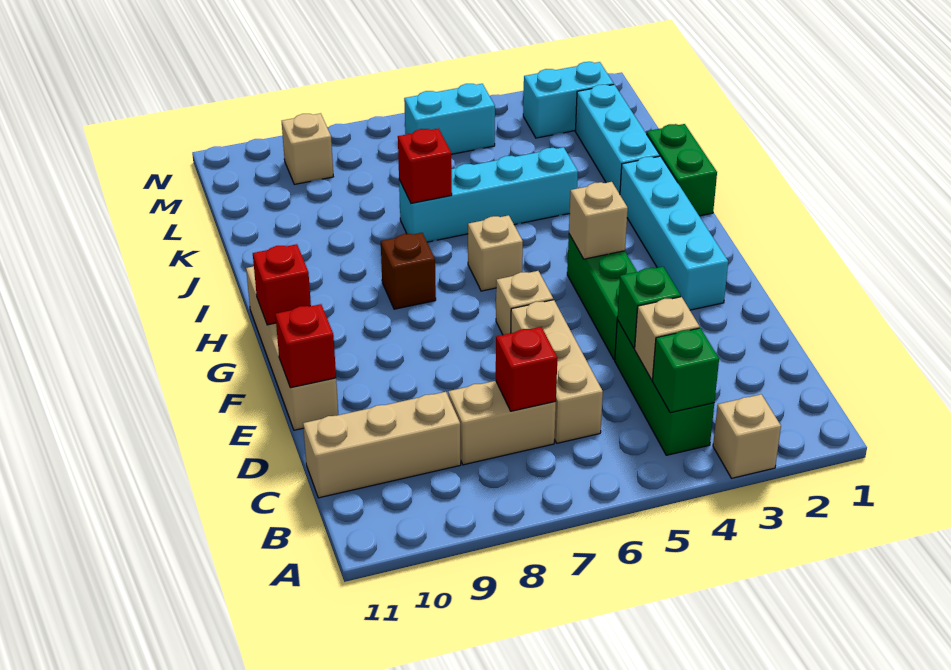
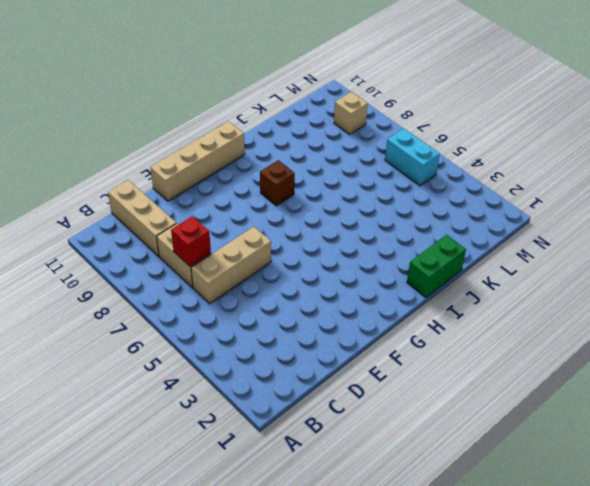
none -> tan 1x1 brick [713,394,781,478]
none -> green 1x3 brick [615,320,714,455]
none -> green 1x3 brick [567,234,637,360]

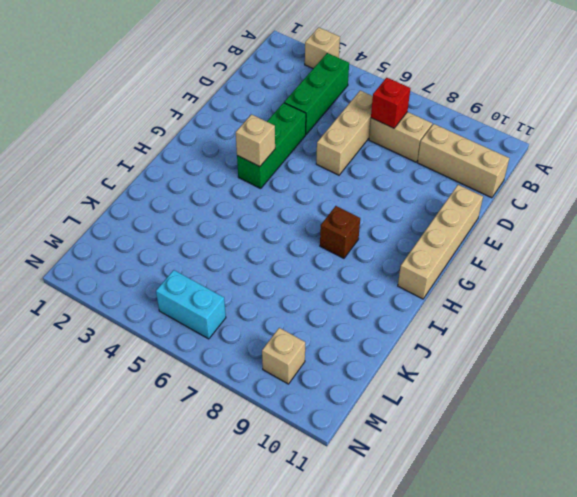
none -> cyan 1x4 brick [620,156,728,310]
none -> tan 1x1 brick [496,271,553,335]
none -> tan 1x1 brick [468,215,523,291]

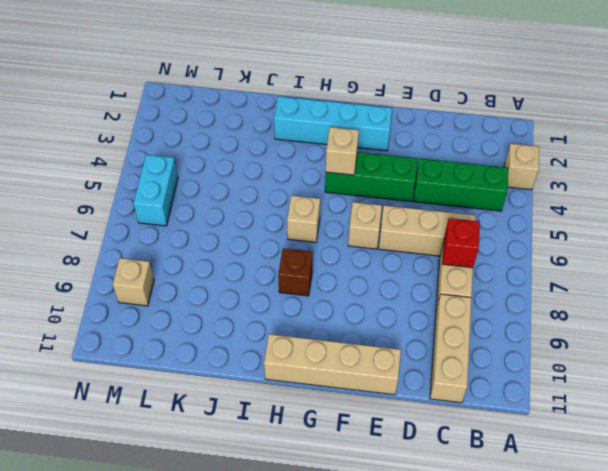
none -> green 1x2 brick [647,124,717,216]
none -> cyan 1x3 brick [575,84,660,194]
none -> cyan 1x4 brick [399,147,578,242]

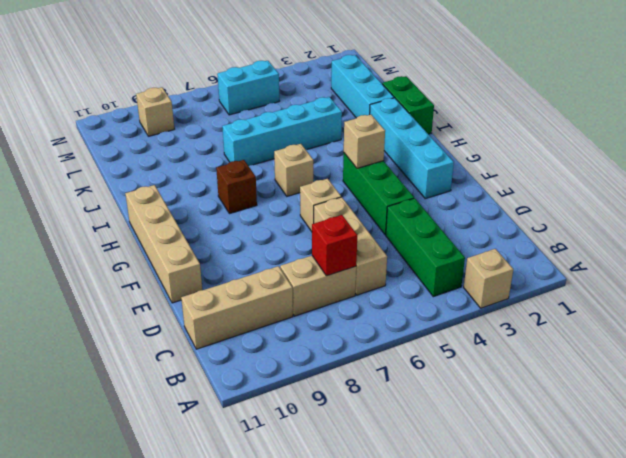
none -> cyan 1x2 brick [523,62,614,138]
none -> green 1x1 brick [652,328,719,413]
none -> tan 1x1 brick [635,297,700,380]

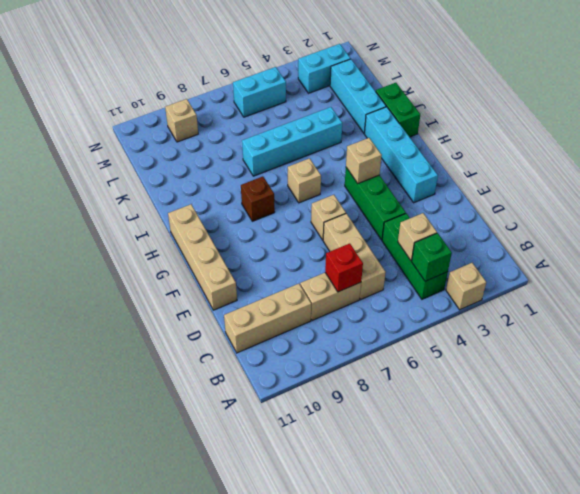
none -> green 1x1 brick [617,267,681,348]
none -> red 1x1 brick [275,304,336,388]
none -> red 1x1 brick [253,244,311,325]

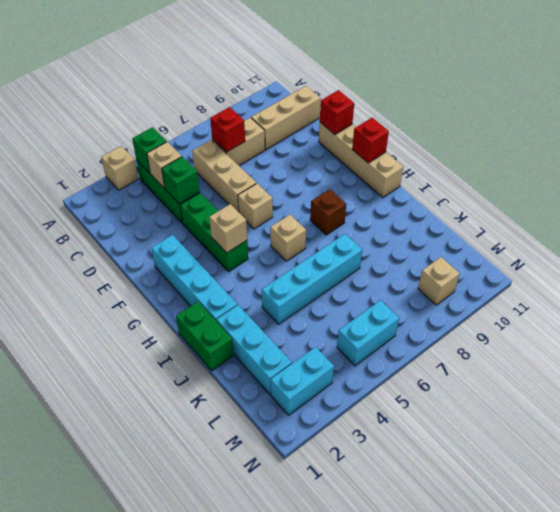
none -> red 1x1 brick [398,129,452,203]

